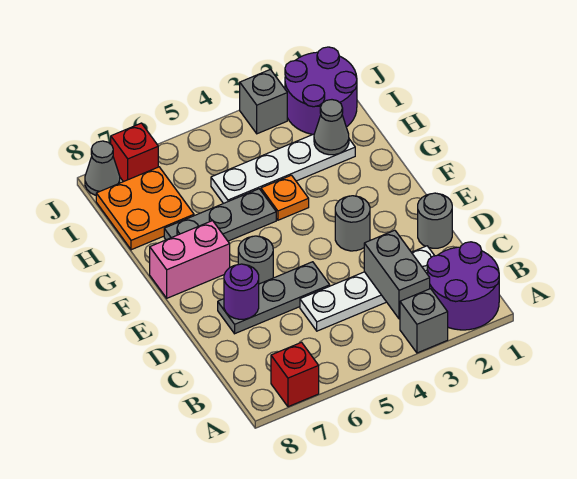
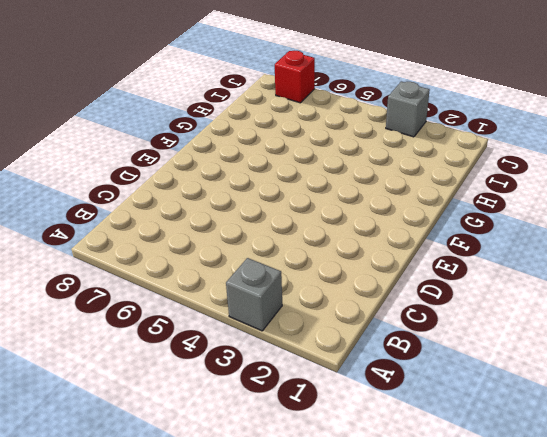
none -> purple 2x2 round brick [427,242,499,330]
none -> red 1x1 brick [271,342,319,407]
none -> white 1x4 plate [300,246,434,331]

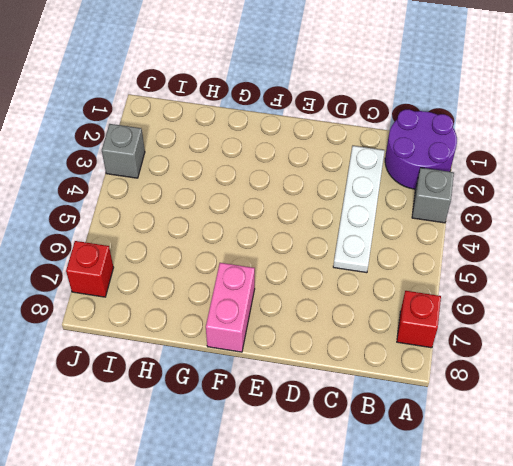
none -> grey 1x1 round brick [418,193,452,248]
none -> grey 1x3 plate [218,262,330,334]
none -> grey 1x1 round brick [335,196,370,251]

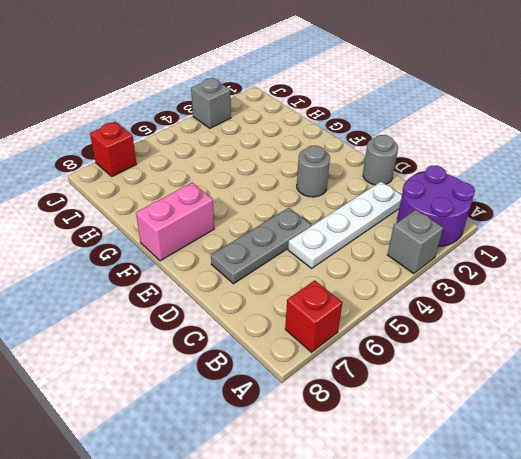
none -> grey 1x1 round brick [238,236,273,284]
none -> orange 1x1 plate [261,175,309,220]
none -> grey 1x3 plate [164,189,276,241]

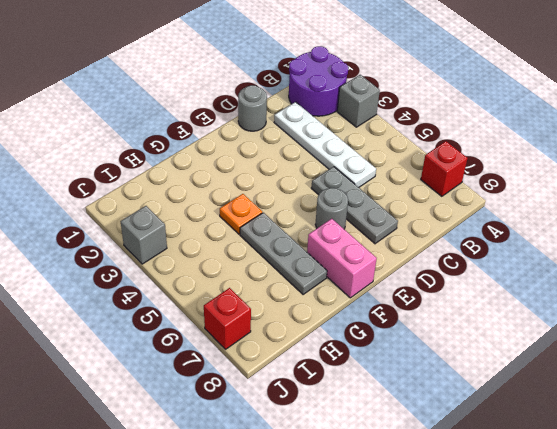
none -> grey 1x1 round brick [335,196,370,251]
none -> white 1x4 plate [211,134,355,204]
none -> orange 2x2 plate [96,167,194,250]

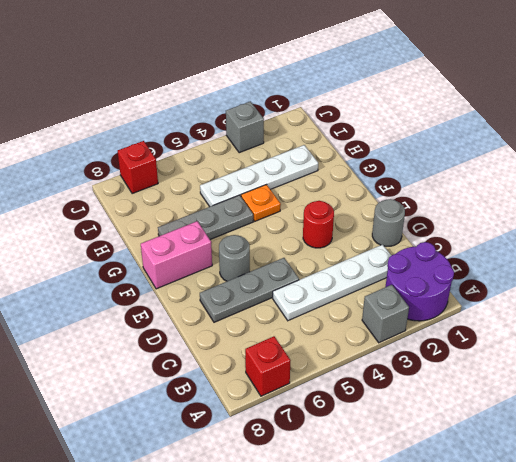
red 1x1 round brick [303,201,334,248] -> grey 1x1 round brick [335,196,370,251]
none -> orange 2x2 plate [96,167,194,250]
none -> purple 2x2 round brick [285,47,357,134]
none -> grey 1x1 cone [85,141,120,195]

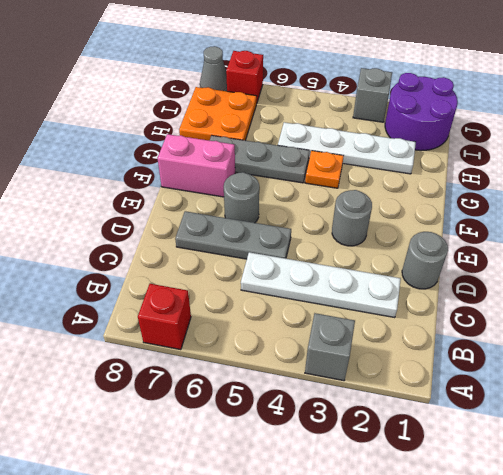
none -> purple 2x2 round brick [427,242,499,330]
none -> grey 1x2 brick [364,230,430,319]
none -> purple 1x1 round brick [224,264,259,319]

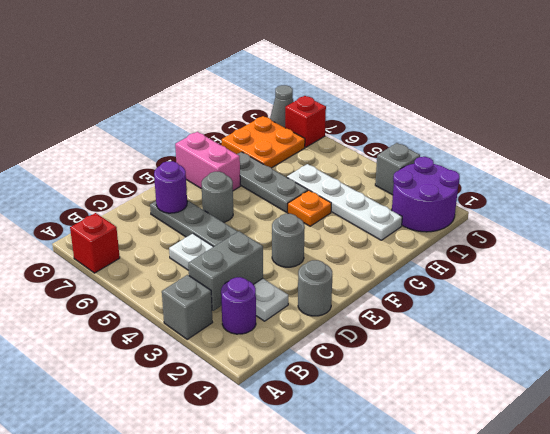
purple 1x1 round brick [221,277,256,334] -> purple 2x2 round brick [427,242,499,330]
none -> grey 1x1 cone [314,100,349,155]

